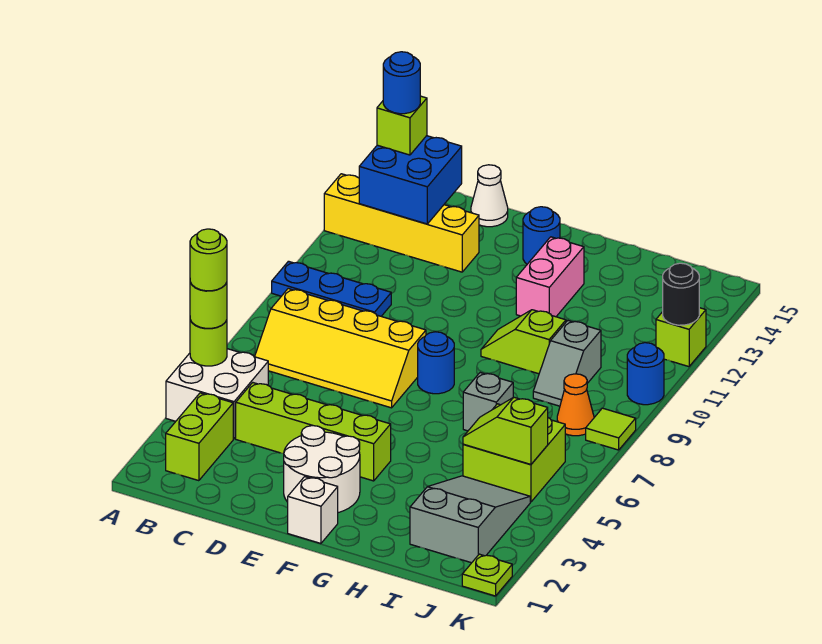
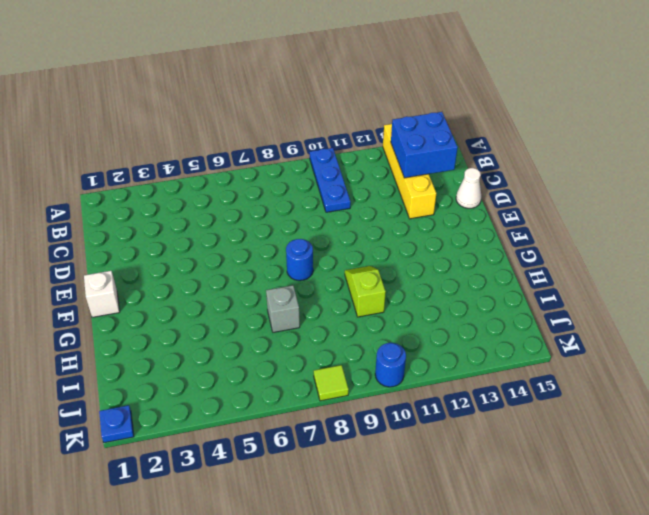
blue 1x1 plate [99,405,134,443] -> lime 1x1 plate [462,554,512,596]
none -> white 2x2 brick [166,349,268,439]
none -> lime 1x2 brick [166,393,233,481]
none -> yellow 2x4 slope [255,289,426,408]
none -> lime 1x4 brick [236,383,391,481]

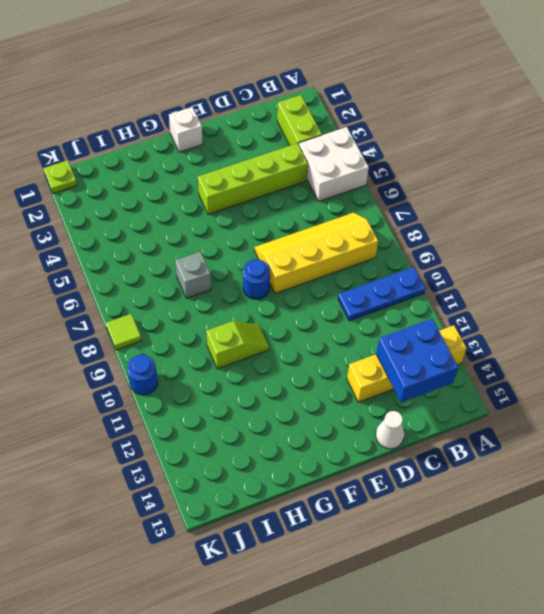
none -> white 2x2 round brick [284,426,360,513]
none -> blue 1x1 round brick [523,207,560,264]
none -> pink 1x2 brick [516,237,584,317]
none -> grey 2x3 slope [410,476,530,563]

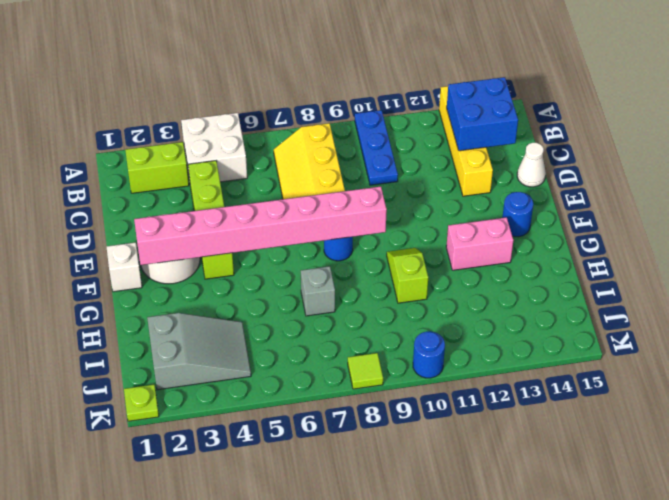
pink 1x8 brick [134,186,387,265] -> none
none -> lime 2x2 brick [463,404,565,502]
none -> grey 1x2 slope [533,321,601,406]
none -> orange 1x1 cone [557,374,594,436]
none -> lime 1x1 brick [656,308,706,367]

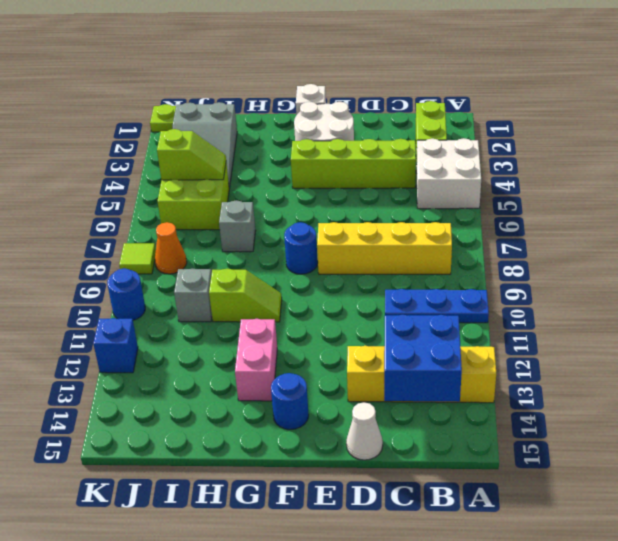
blue 1x1 brick [93,318,138,373] -> lime 1x1 brick [656,308,706,367]
none -> lime 1x1 round brick [190,320,227,366]
none -> black 1x1 round brick [663,263,699,325]
none -> lime 1x1 round brick [190,282,227,328]
none -> lime 1x1 brick [377,96,427,155]

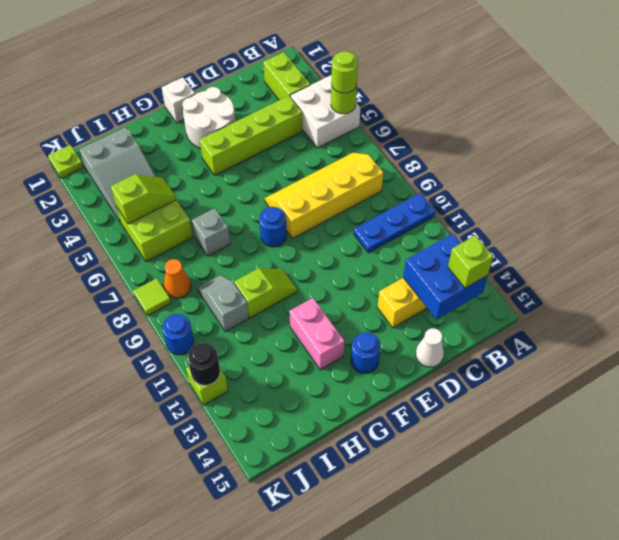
none -> lime 1x1 round brick [190,229,227,291]
none -> blue 1x1 round brick [383,52,420,114]

